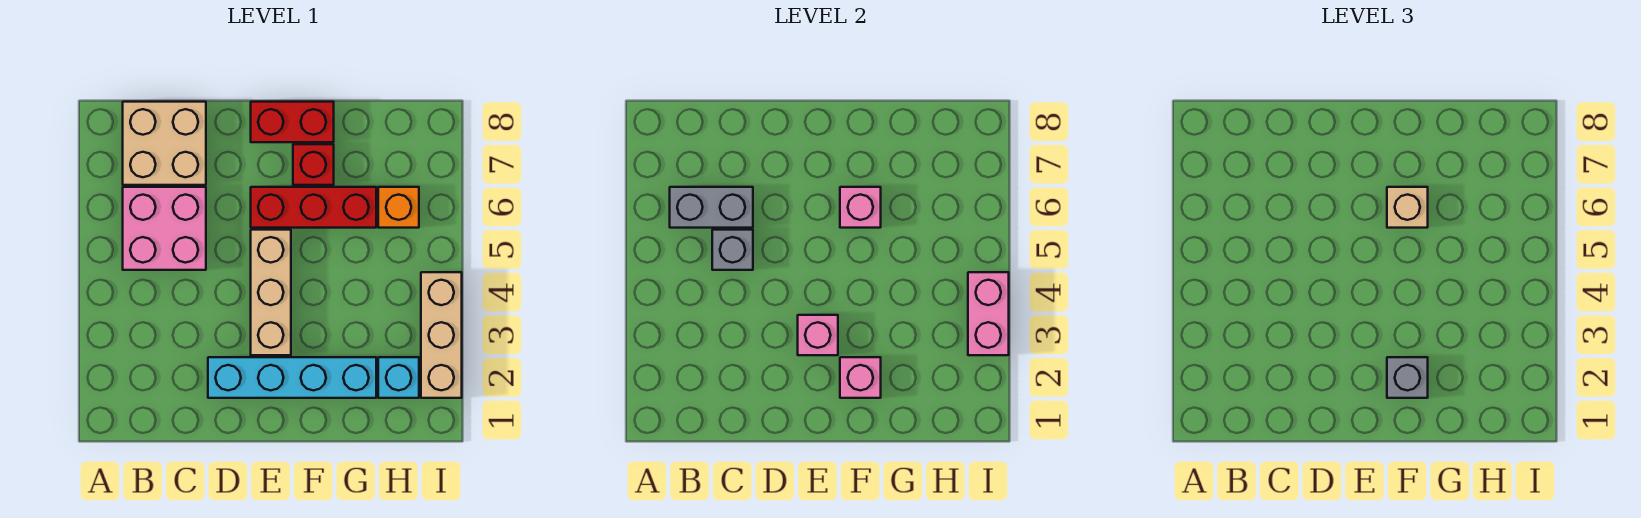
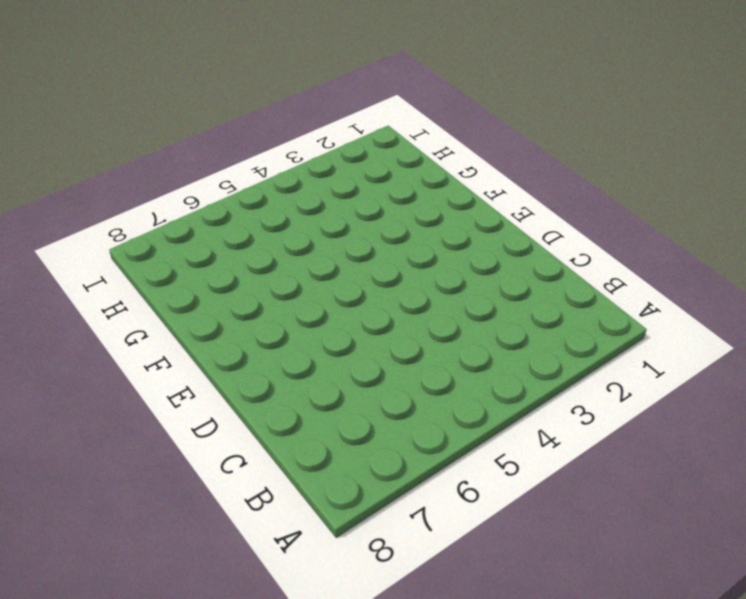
none -> pink 2x2 brick [123,187,206,270]
none -> tan 2x2 brick [123,102,206,185]
none -> cyan 1x4 brick [208,357,376,398]

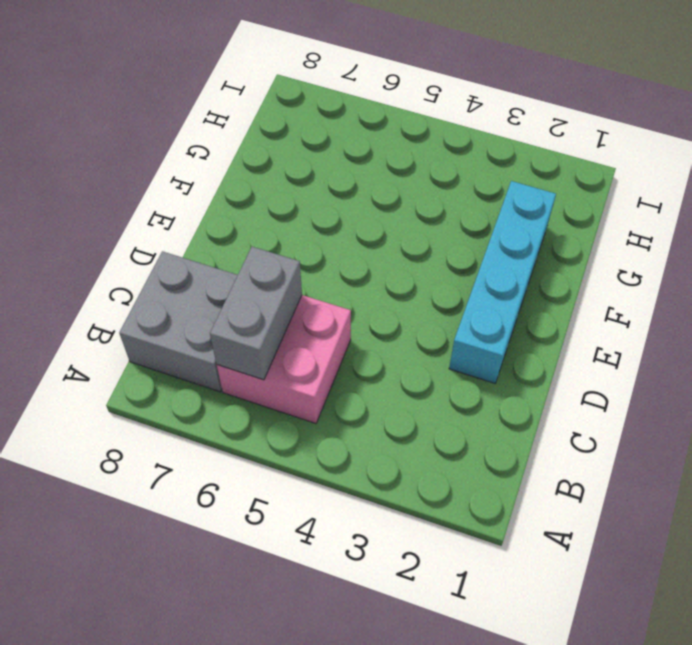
grey 2x2 brick [119,251,238,392] -> tan 2x2 brick [123,102,206,185]
none -> tan 1x3 brick [251,230,291,355]
none -> red 1x3 brick [251,187,376,228]
none -> red 1x2 brick [251,102,334,142]

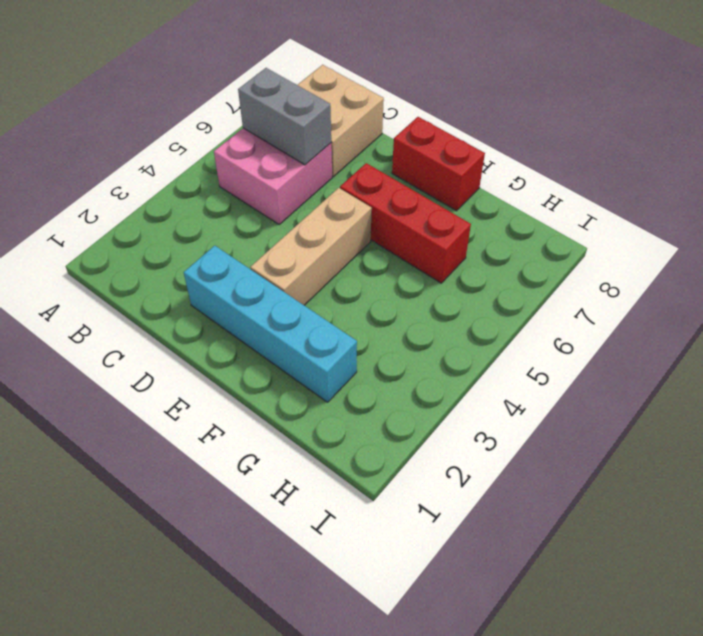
none -> red 1x1 brick [293,144,334,185]
none -> cyan 1x1 brick [378,357,419,398]
none -> orange 1x1 brick [378,187,419,228]

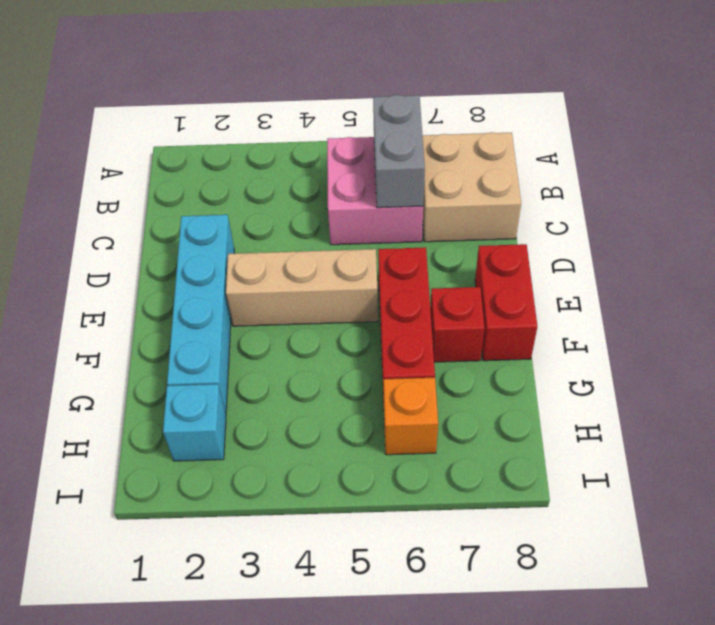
none -> tan 1x3 brick [421,272,462,398]
none -> grey 1x1 brick [712,230,753,270]
none -> pink 1x1 brick [798,315,838,355]

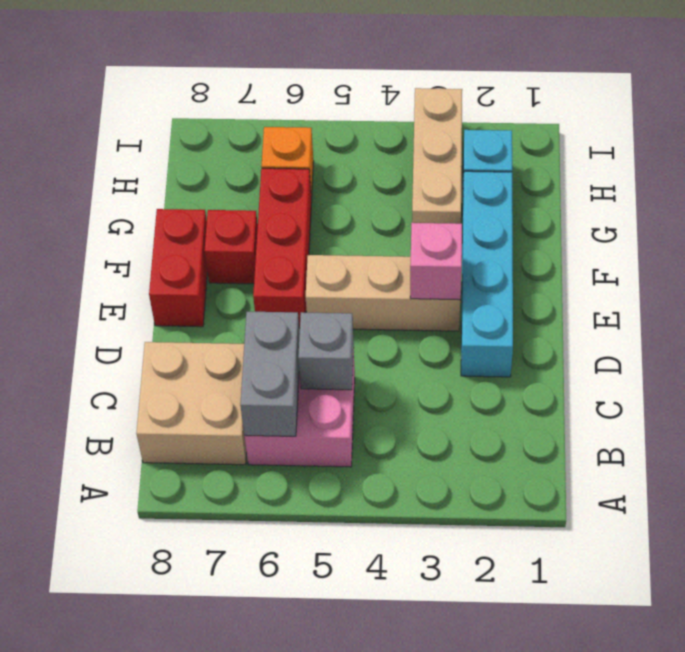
tan 1x3 brick [412,88,462,224] -> tan 1x3 brick turned to [421,272,462,398]
none -> pink 1x1 brick [840,357,881,398]
none -> pink 1x1 brick [840,187,881,228]
none -> pink 1x2 brick [968,272,1009,355]

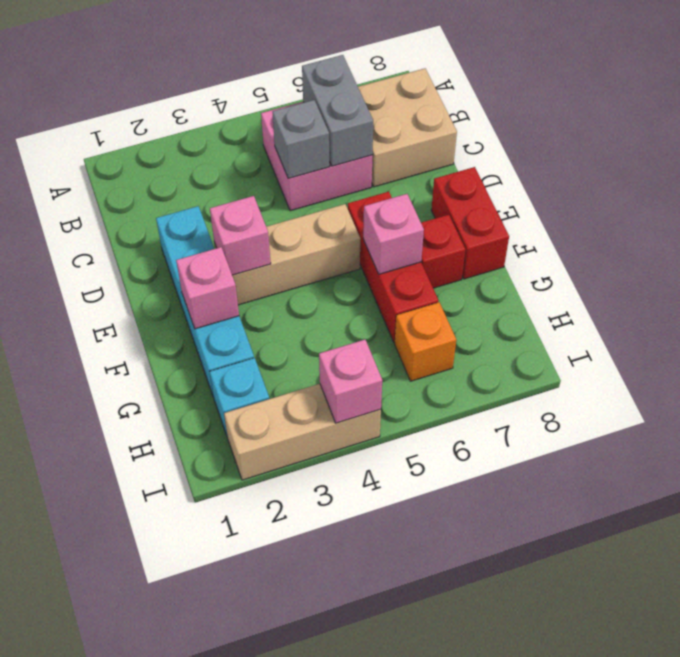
pink 1x1 brick [319,340,382,423] -> pink 1x2 brick [968,272,1009,355]
none -> grey 1x1 brick [1387,357,1428,398]
none -> tan 1x1 brick [1387,187,1428,228]

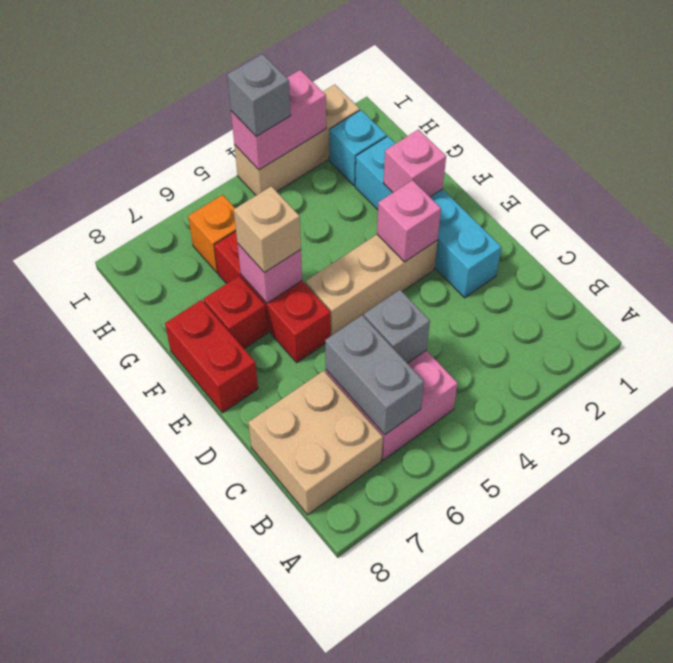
grey 1x1 brick [227,54,291,136] -> grey 1x1 brick moved to [1387,357,1428,398]

